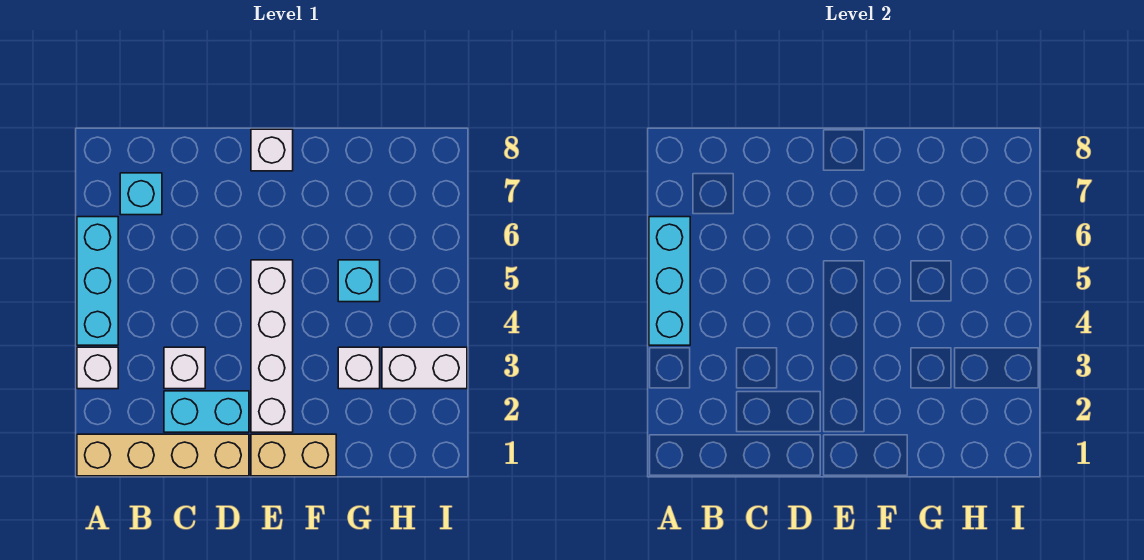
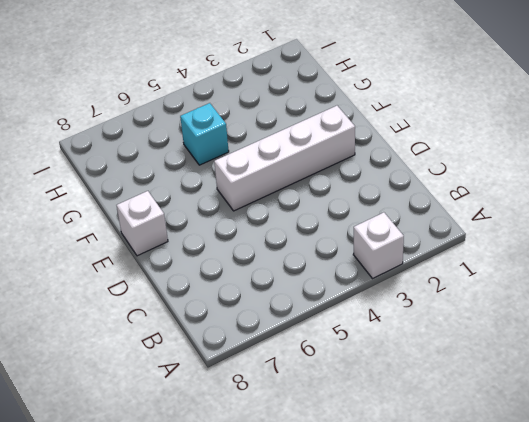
none -> tan 1x4 brick [77,434,249,476]
none -> cyan 1x3 brick [77,217,118,345]
none -> cyan 1x1 brick [120,173,162,215]

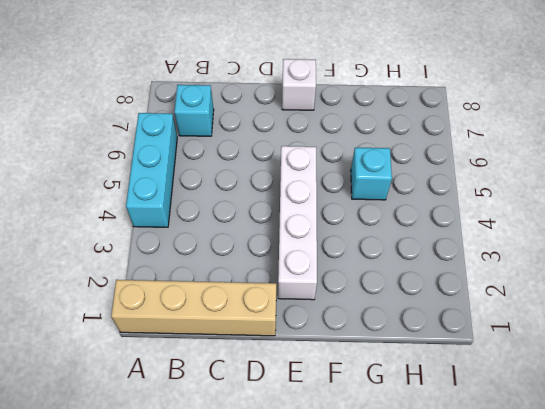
none -> white 1x1 brick [77,347,118,389]
none -> cyan 1x2 brick [164,391,249,432]
none -> white 1x1 brick [164,347,205,389]

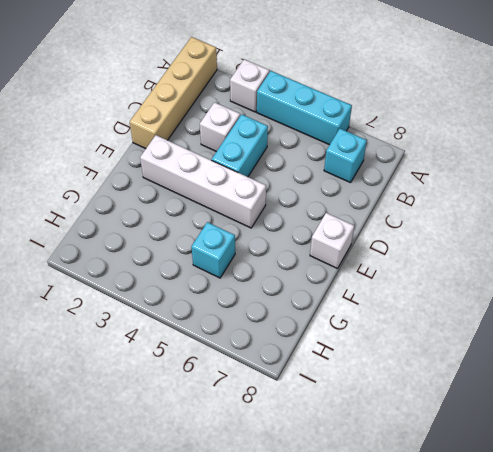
cyan 1x2 brick [212,114,268,177] -> cyan 1x2 brick moved to [164,391,249,432]
none -> tan 1x2 brick [251,434,336,476]
none -> white 1x1 brick [338,347,380,389]
none -> white 1x2 brick [382,347,467,389]

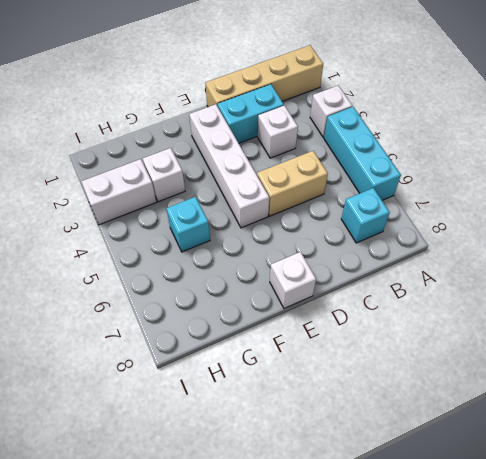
tan 1x2 brick [257,151,328,216] -> tan 1x2 brick moved to [251,434,336,476]
none -> cyan 1x3 brick [649,217,690,345]

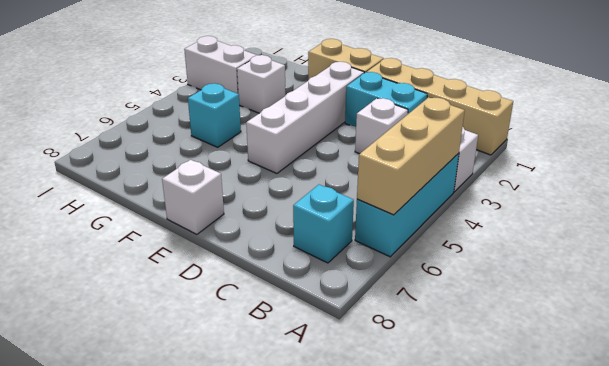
tan 1x3 brick [357,97,465,215] -> cyan 1x3 brick [649,217,690,345]

